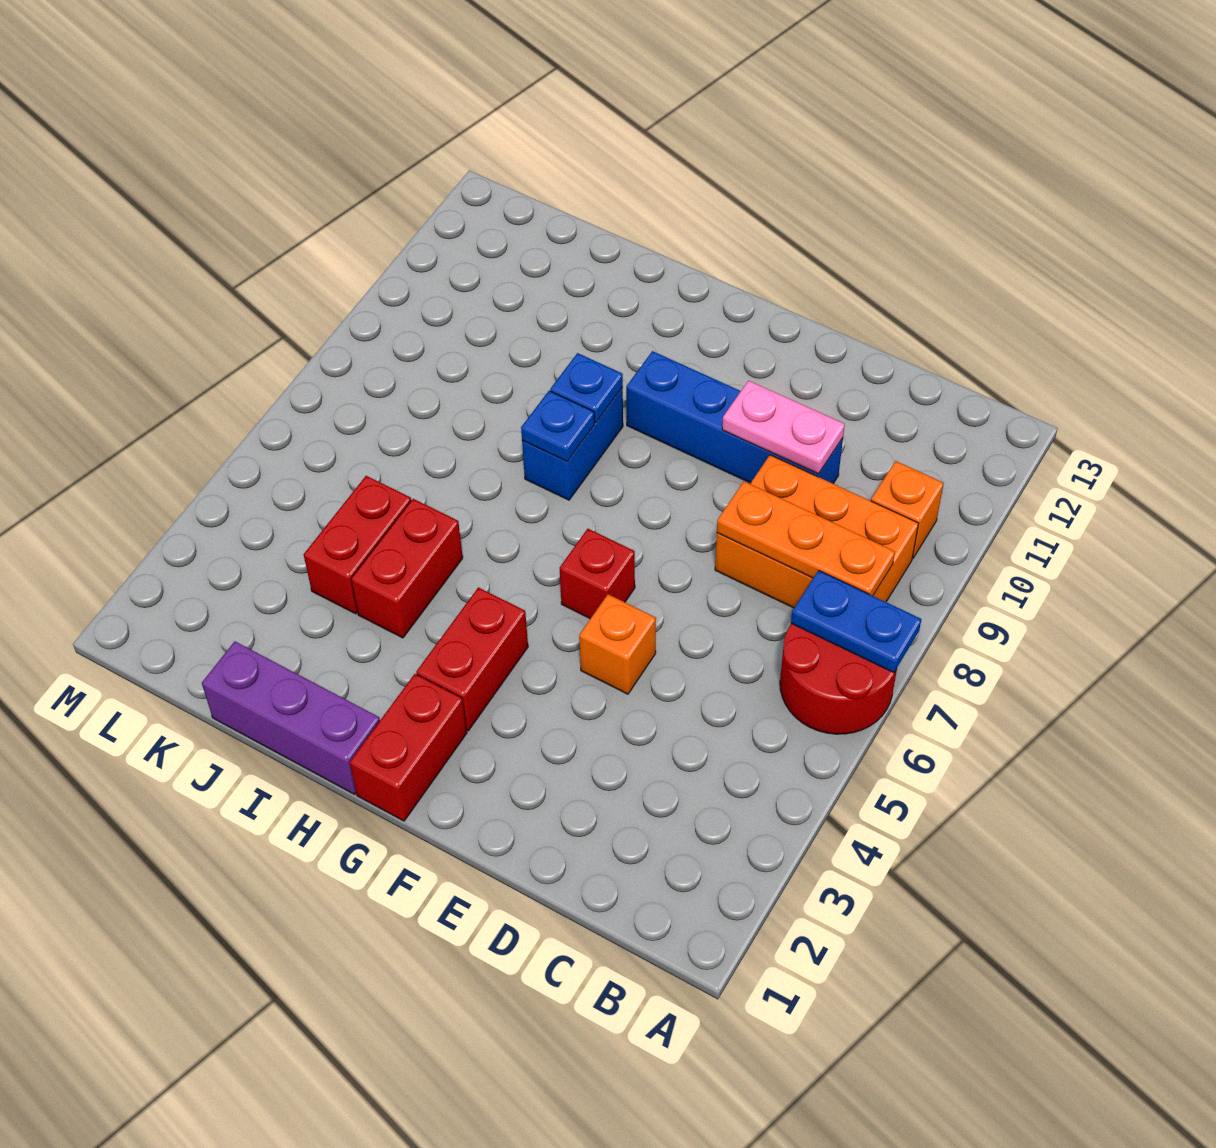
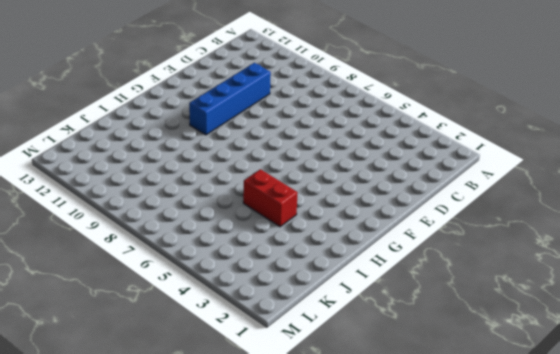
none -> red 2x2 round brick [780,623,897,734]
none -> orange 2x3 brick [715,455,918,608]
none -> orange 1x1 brick [871,461,944,558]

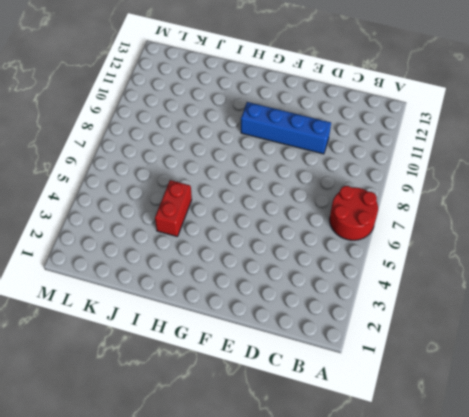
none -> orange 2x3 brick [715,455,918,608]
none -> orange 1x1 brick [871,461,944,558]
none -> orange 1x1 brick [579,594,656,694]

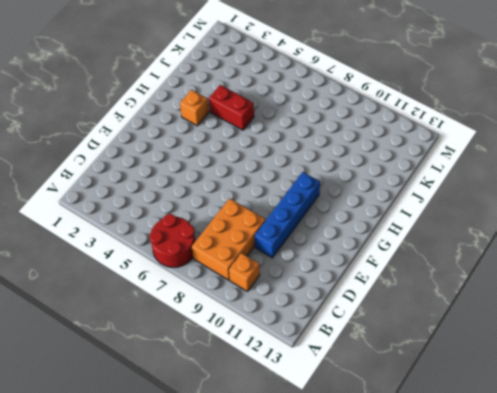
orange 1x1 brick [180,90,209,126] -> orange 1x1 brick moved to [579,594,656,694]
none -> red 1x1 brick [560,529,635,619]
none -> red 1x2 brick [350,674,467,821]
none -> red 1x2 brick [416,587,528,731]

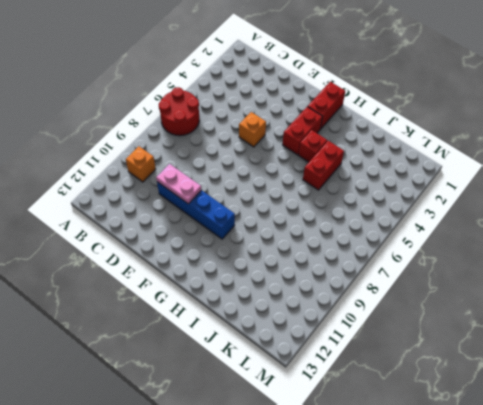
red 1x1 brick [298,130,327,162] -> red 1x1 brick moved to [560,529,635,619]
none -> orange 2x3 brick [715,455,918,608]
none -> purple 1x3 brick [202,641,380,794]
none -> blue 1x2 brick [522,388,623,500]

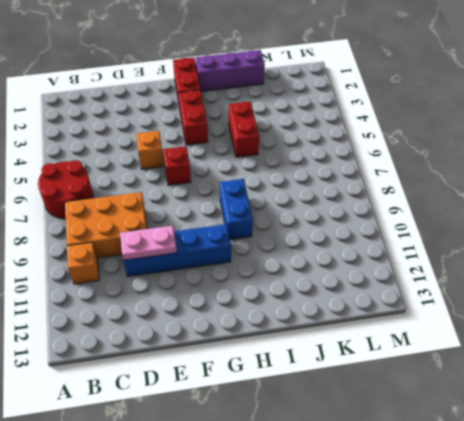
none -> red 1x2 brick [304,476,411,614]
none -> blue 1x2 plate [791,570,921,673]
none -> orange 1x3 plate [717,481,895,596]

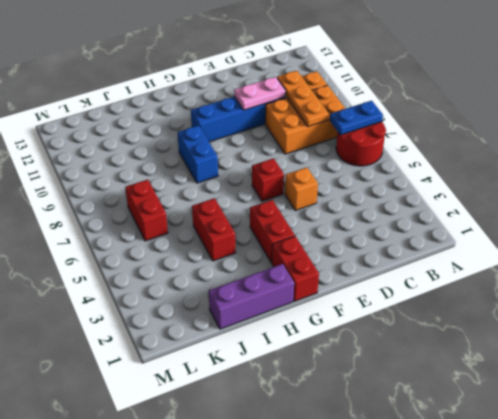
orange 1x3 plate [277,71,329,127] -> orange 1x3 plate turned to [717,481,895,596]
red 1x2 brick [125,180,168,241] -> red 1x2 brick moved to [304,476,411,614]
none -> blue 1x1 plate [521,391,595,461]
none -> blue 1x1 plate [550,353,623,423]

